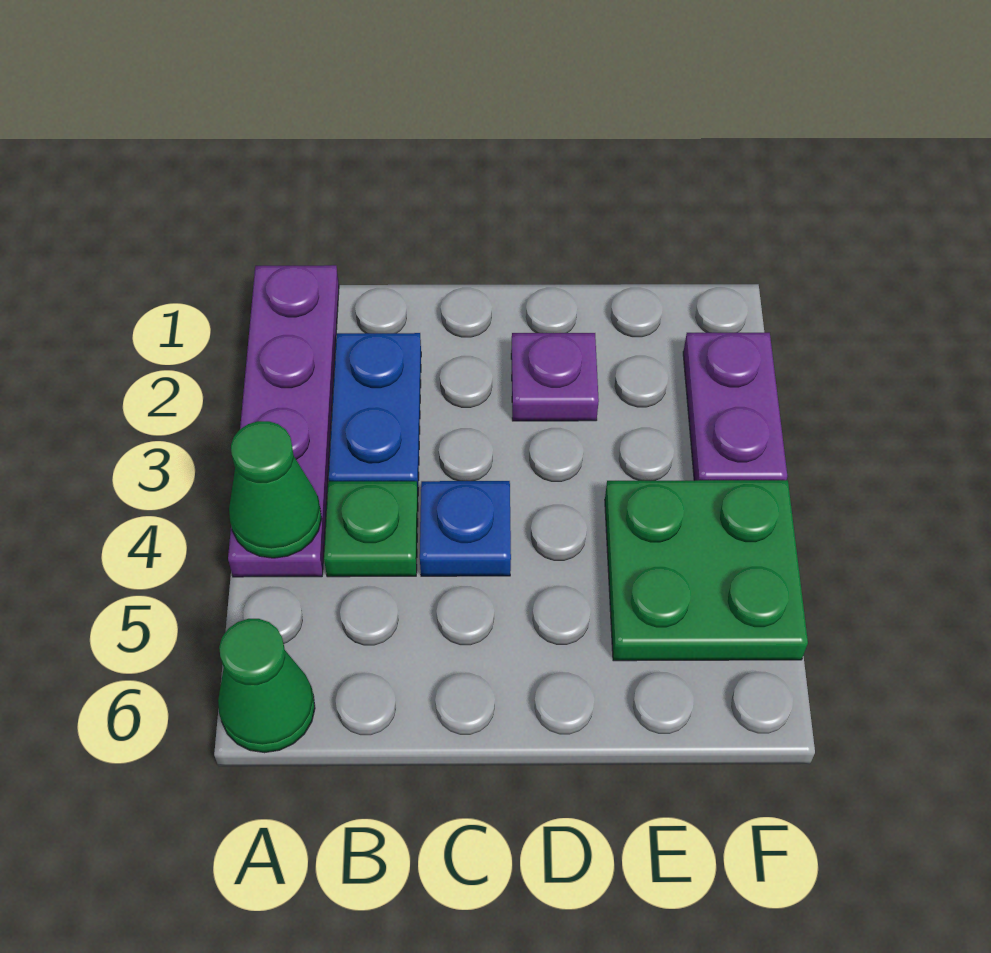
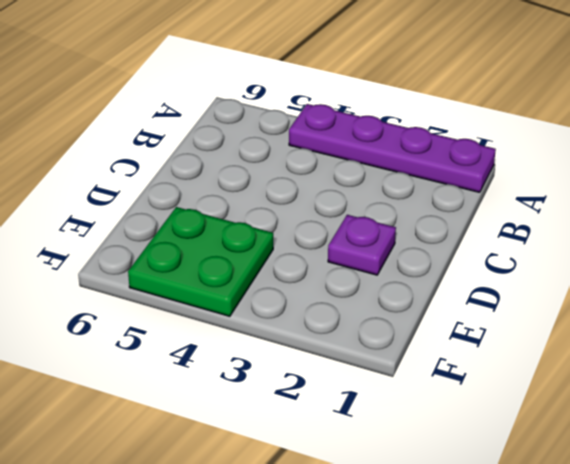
none -> green 1x1 cone [218,619,315,753]
none -> blue 1x2 plate [329,333,421,491]

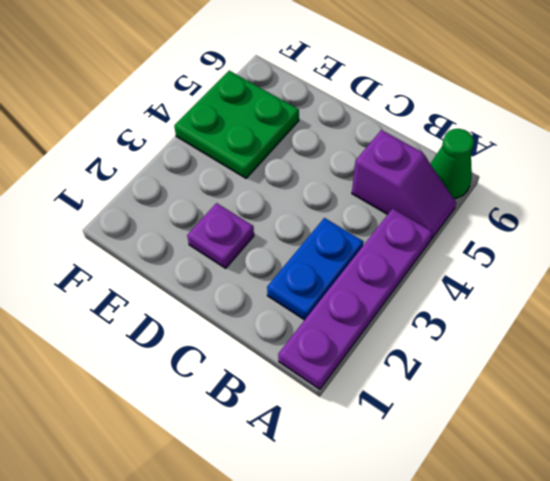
purple 1x2 slope [352,130,456,239] -> none
none -> green 1x1 plate [324,481,418,577]
none -> blue 1x1 plate [420,481,511,576]

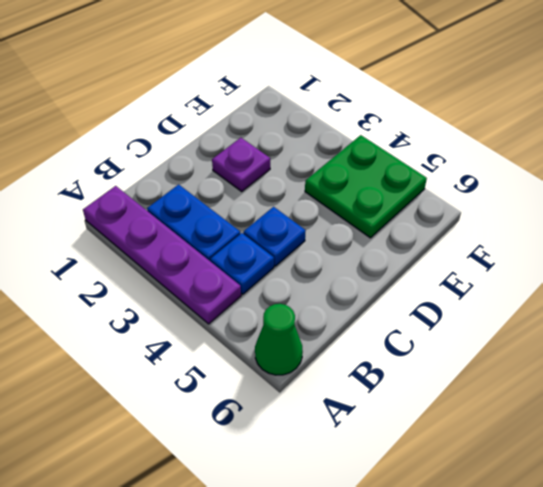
blue 1x1 plate [210,233,274,294] -> green 1x1 plate [324,481,418,577]
none -> purple 1x2 plate [683,333,787,481]
none -> green 1x1 cone [229,421,322,558]

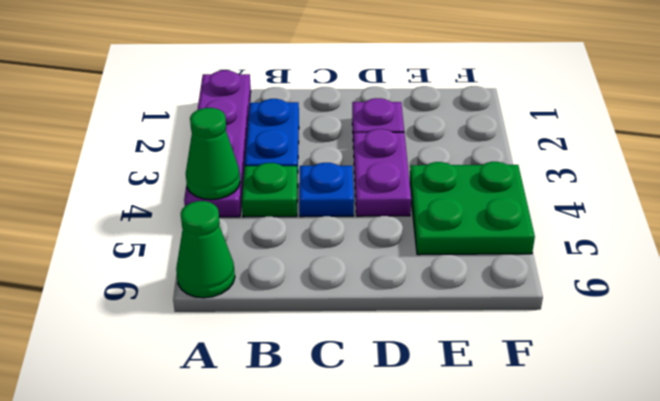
purple 1x2 plate [353,129,411,216] -> purple 1x2 plate moved to [683,333,787,481]

